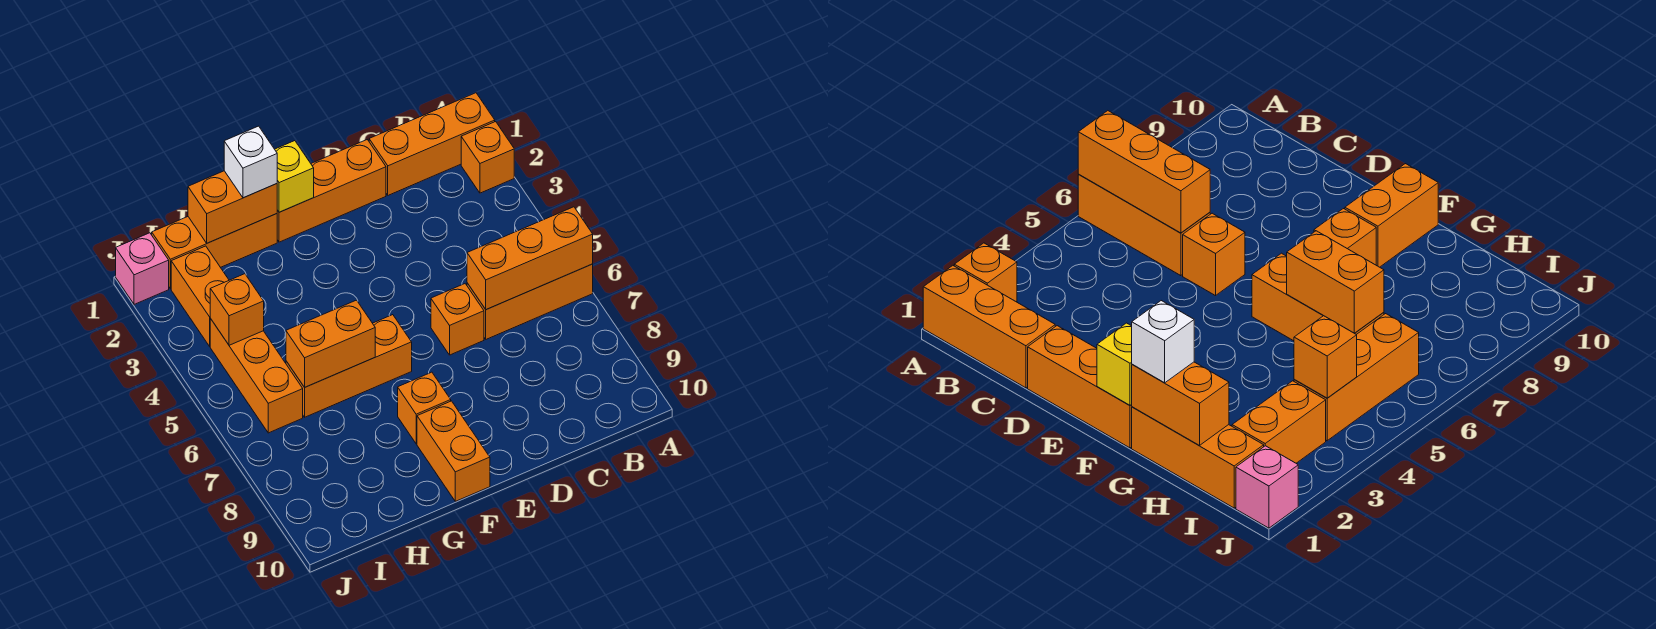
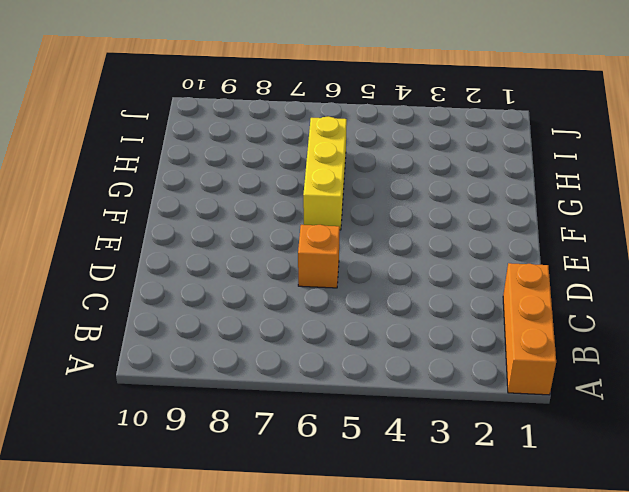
yellow 1x3 brick [303,116,347,230] -> orange 1x3 brick [286,315,412,417]
none -> orange 1x1 brick [461,122,514,193]
none -> orange 1x3 brick [467,264,593,339]
none -> orange 1x3 brick [277,140,386,242]

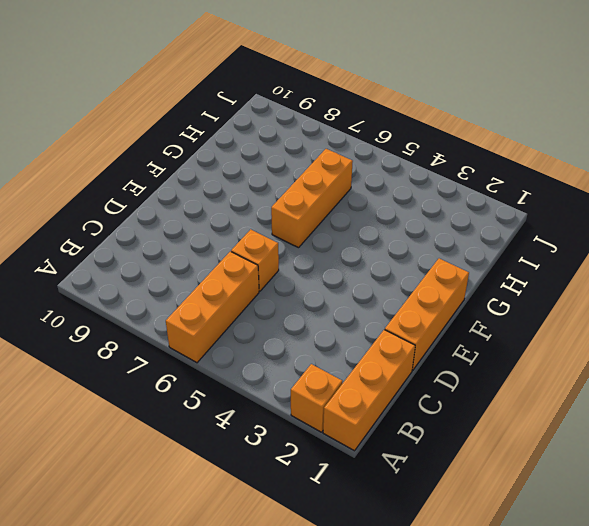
none -> orange 1x1 brick [398,372,451,444]
none -> orange 1x2 brick [417,401,490,501]
none -> orange 1x3 brick [152,214,277,289]

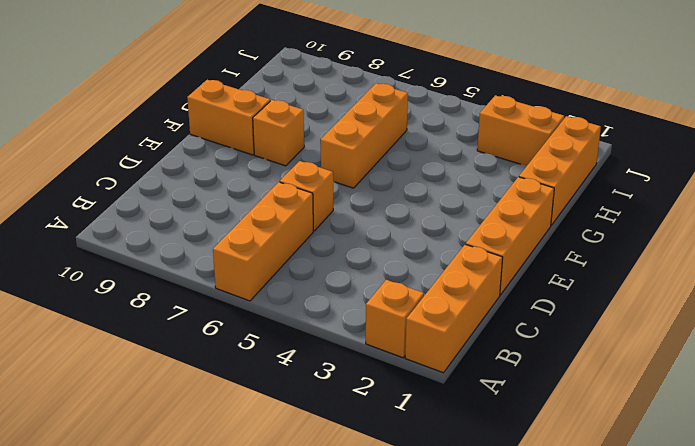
none -> orange 1x3 brick [210,319,303,433]
none -> pink 1x1 brick [116,233,169,304]
none -> orange 1x3 brick [467,207,593,310]

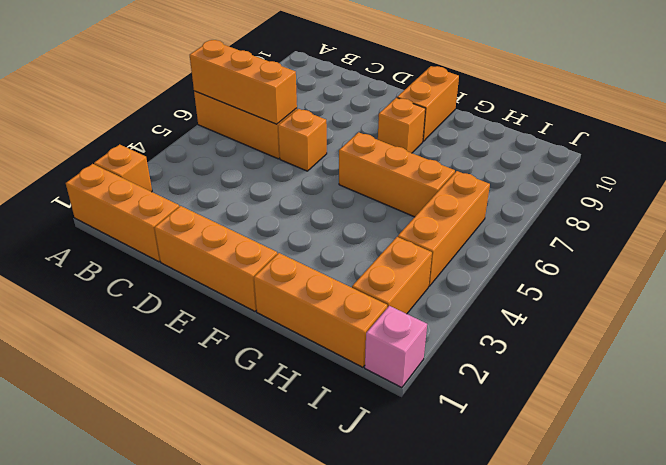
none -> yellow 1x1 brick [275,141,314,212]
none -> orange 1x2 brick [188,171,277,243]
none -> orange 1x2 brick [286,300,375,387]

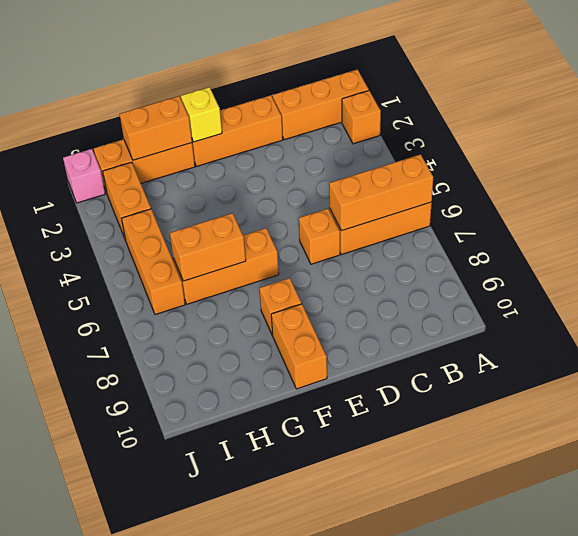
none -> orange 1x1 brick [210,274,264,345]
none -> white 1x1 brick [224,126,277,198]

